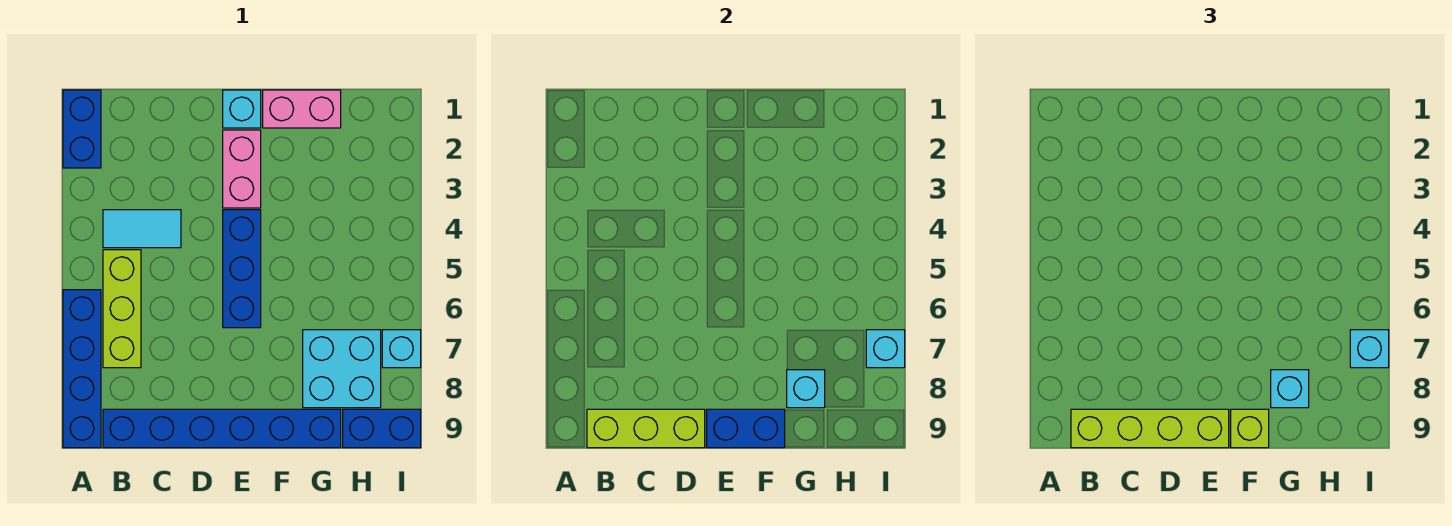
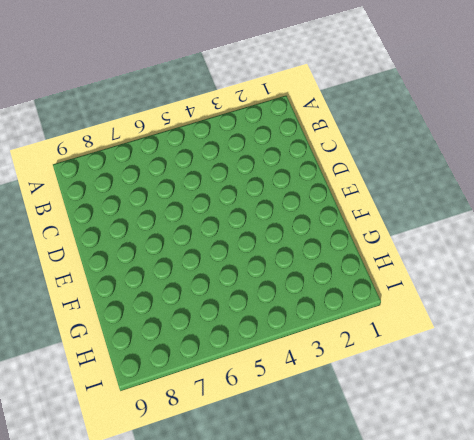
none -> blue 1x2 brick [63,90,101,168]
none -> blue 1x4 brick [63,290,101,448]
none -> cyan 1x2 tile [103,210,181,248]

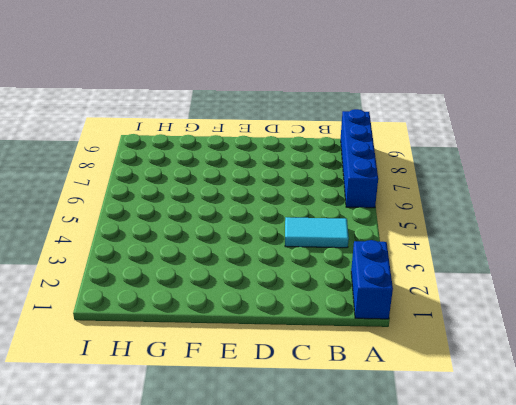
none -> lime 1x3 brick [103,250,141,368]
none -> blue 1x6 brick [103,409,341,448]
none -> cyan 1x1 brick [223,90,261,128]

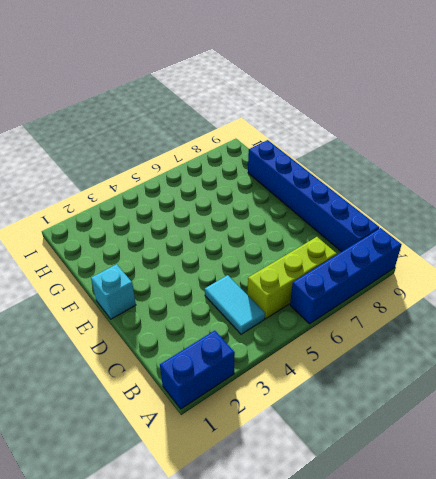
none -> pink 1x2 brick [223,130,261,208]
none -> blue 1x3 brick [223,210,261,328]
none -> pink 1x2 brick [263,90,341,128]

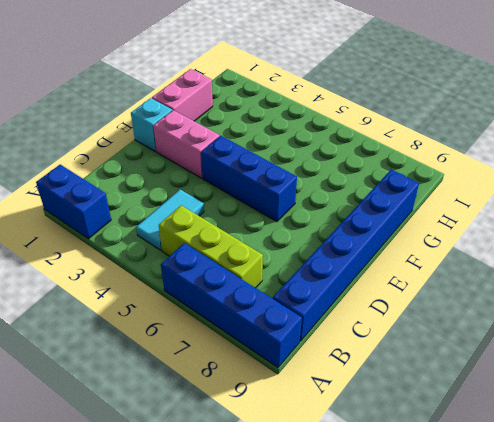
none -> cyan 2x2 brick [303,330,381,408]
none -> blue 1x2 brick [343,409,421,448]
none -> cyan 1x1 brick [382,330,421,368]

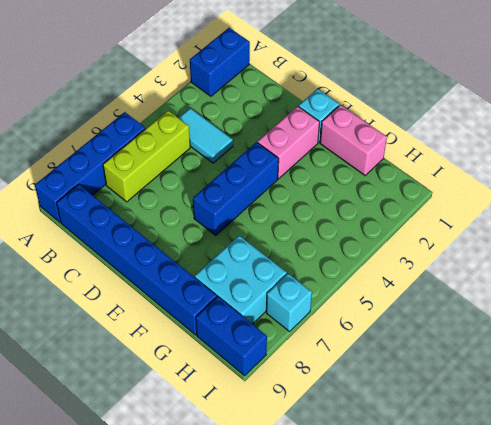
none -> lime 1x3 brick [587,409,705,448]
none -> blue 1x2 brick [707,409,785,448]
none -> cyan 1x1 brick [787,370,825,408]

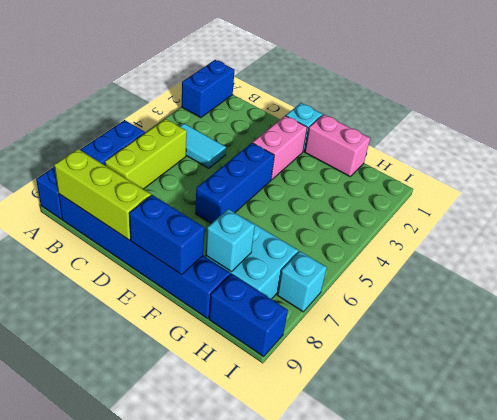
none -> cyan 1x1 brick [866,330,905,368]
none -> lime 1x4 brick [1071,409,1229,448]
none -> lime 1x1 brick [1231,409,1269,448]

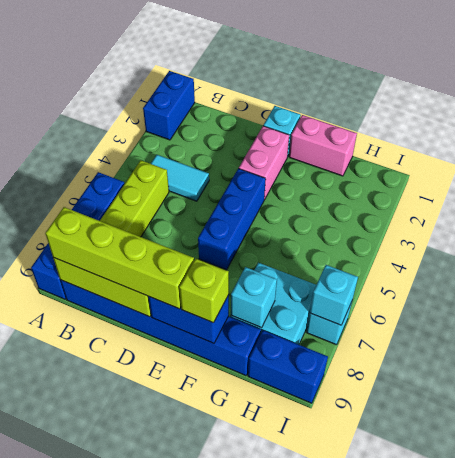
none -> cyan 1x1 brick [1271,370,1309,408]
none -> cyan 1x1 brick [1350,330,1389,368]

